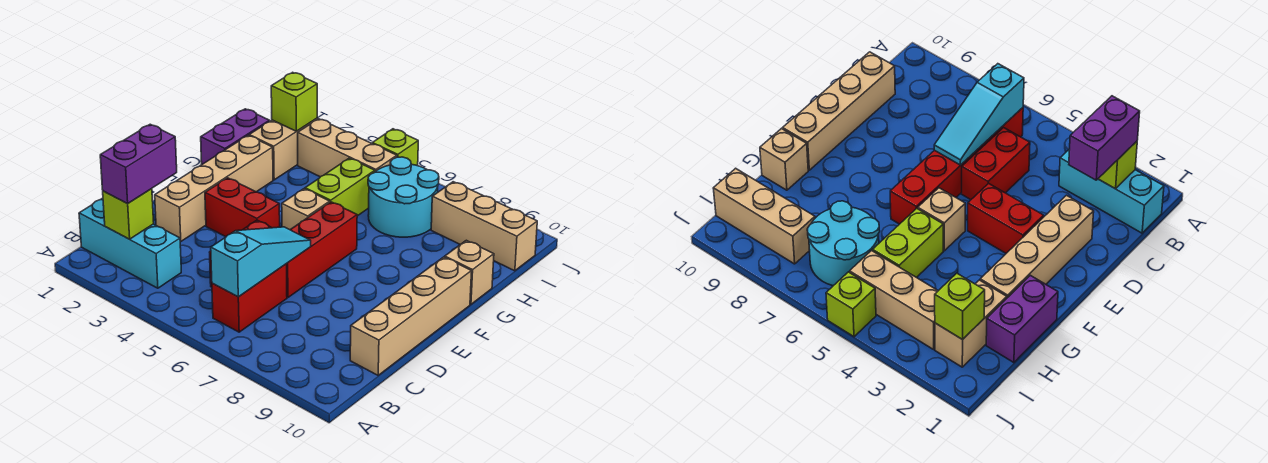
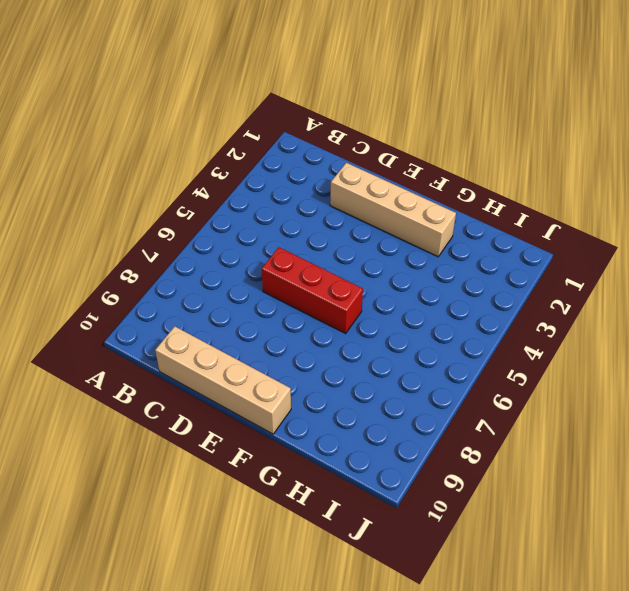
none -> cyan 1x3 brick [79,198,181,288]
none -> red 1x2 brick [212,264,287,332]
none -> red 1x2 brick [962,128,1030,200]

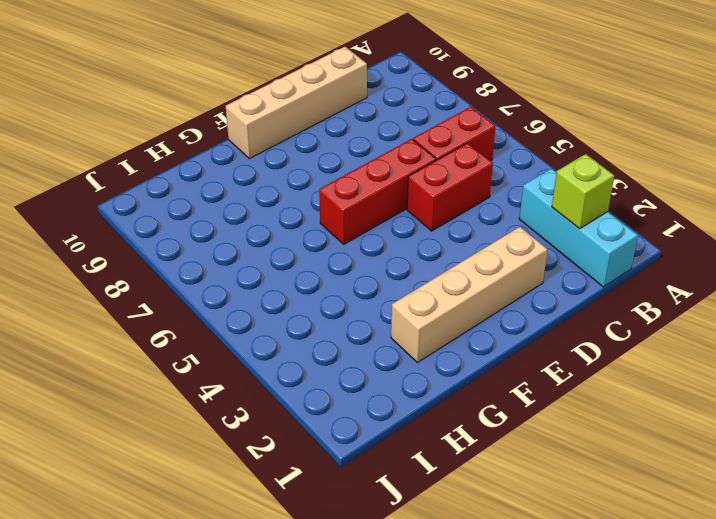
none -> red 1x2 brick [205,178,280,237]
none -> tan 1x1 brick [282,189,330,230]
none -> purple 1x2 brick [201,109,269,164]

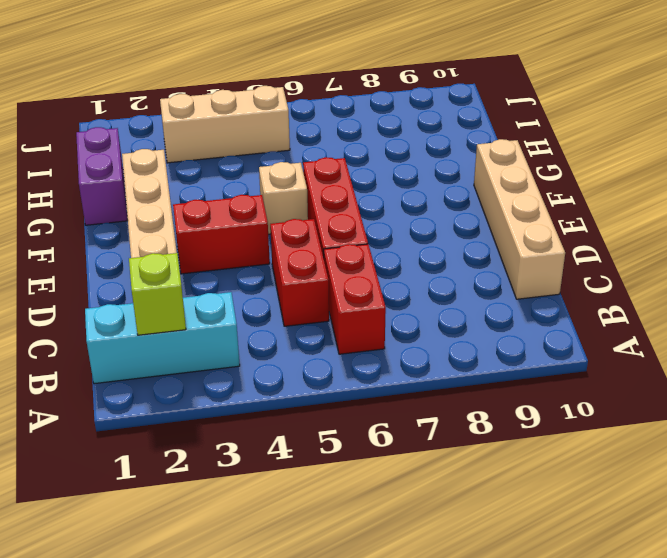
none -> lime 1x2 brick [305,158,375,216]
none -> tan 1x1 brick [445,240,494,304]
none -> tan 1x2 brick [249,118,317,180]

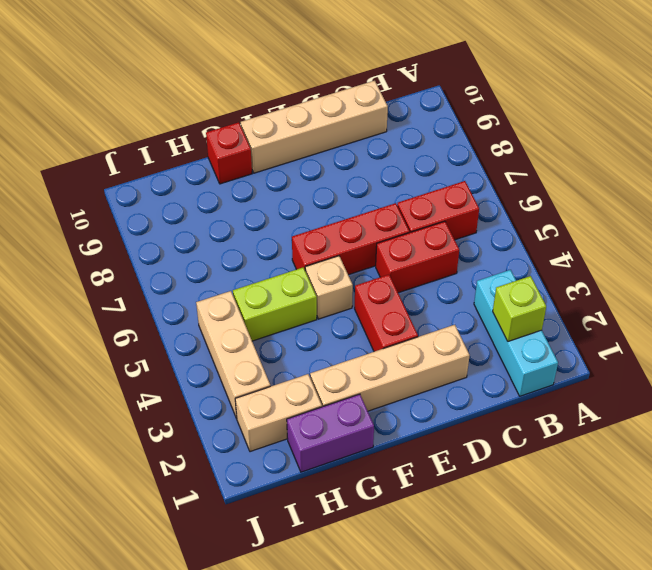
red 1x1 brick [206,122,252,184] -> tan 1x1 brick [445,240,494,304]
none -> cyan 2x2 round brick [368,157,439,237]
none -> tan 1x3 brick [431,182,537,271]
none -> lime 1x1 brick [372,129,418,166]

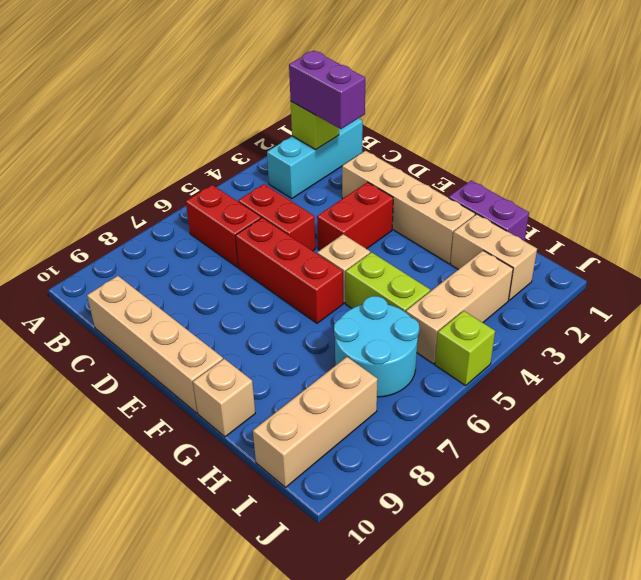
none -> cyan 1x3 slope [211,227,311,297]
none -> lime 1x1 brick [271,72,317,131]

